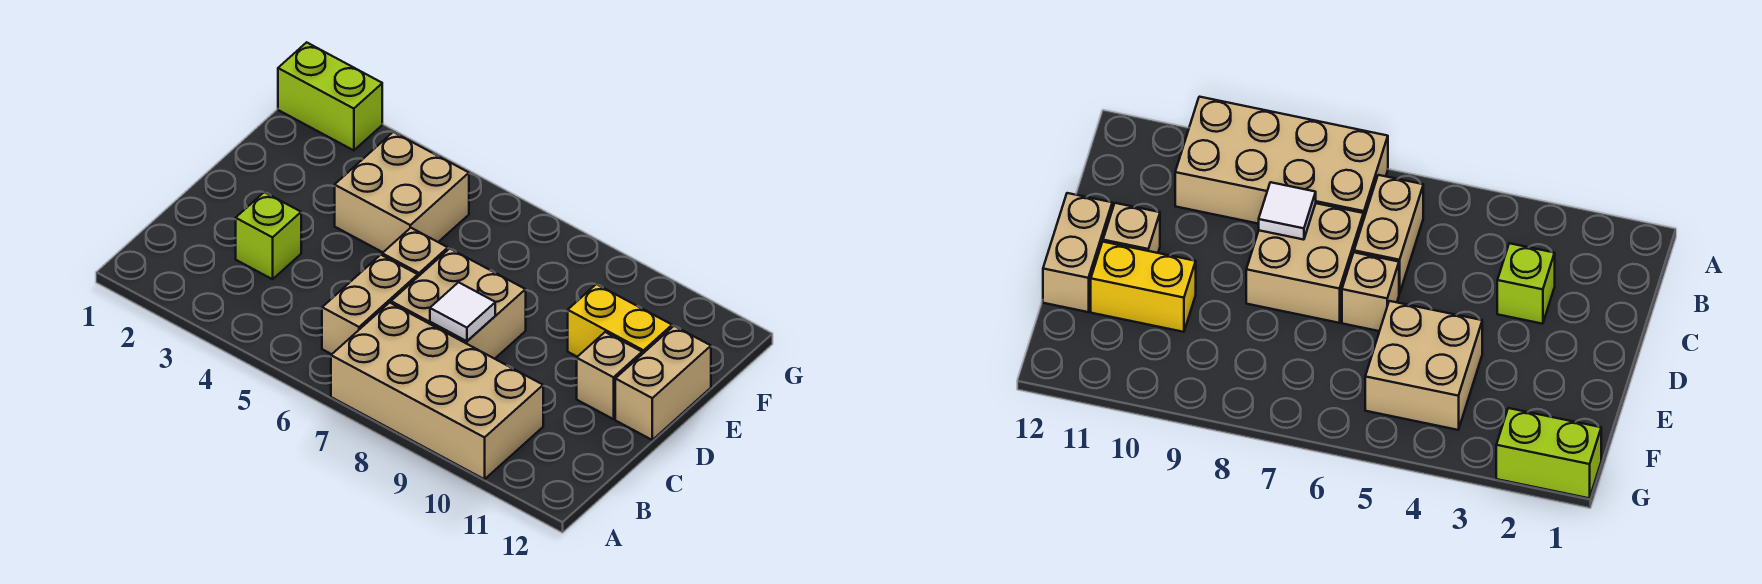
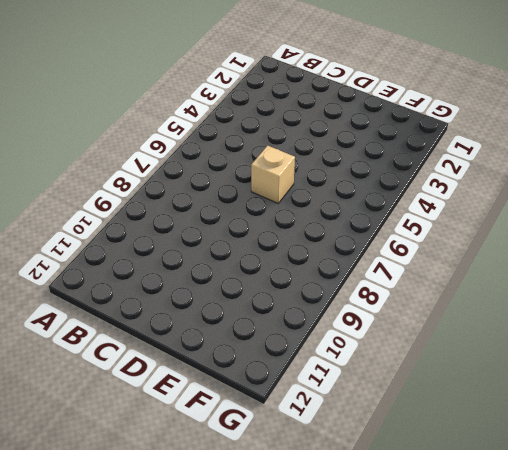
none -> tan 2x4 brick [331,303,543,479]
none -> tan 1x2 brick [322,255,418,354]

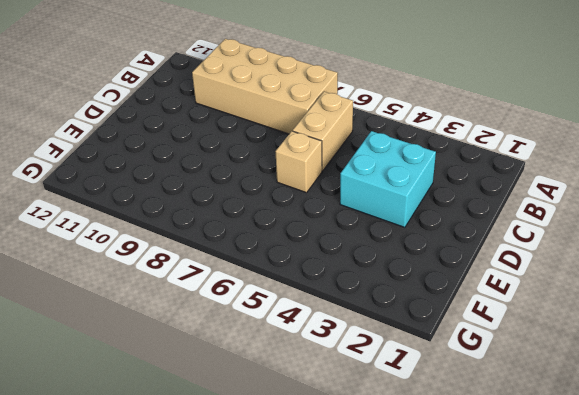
cyan 2x2 brick [340,131,436,227] -> lime 1x1 brick [236,192,301,279]
none -> tan 2x2 brick [391,249,526,359]
none -> tan 1x1 brick [577,332,642,419]

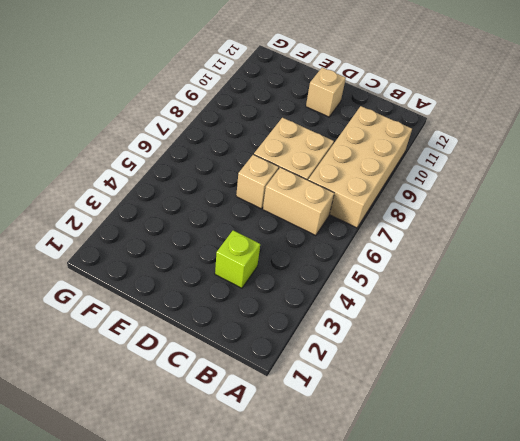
none -> tan 1x2 brick [615,326,711,440]
none -> tan 2x2 brick [335,132,469,252]

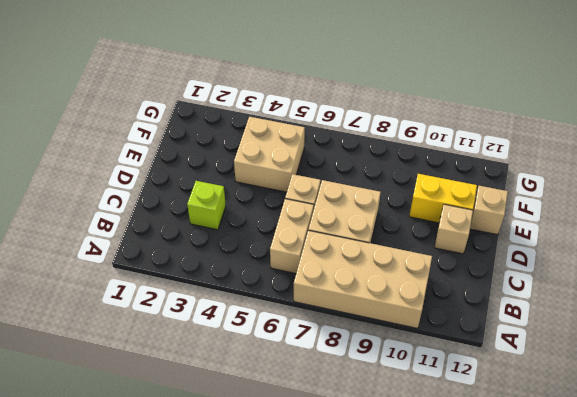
tan 1x1 brick [470,186,508,235] -> tan 1x2 brick [615,326,711,440]
none -> lime 1x2 brick [278,42,382,150]
none -> white 1x1 tile [430,282,495,341]

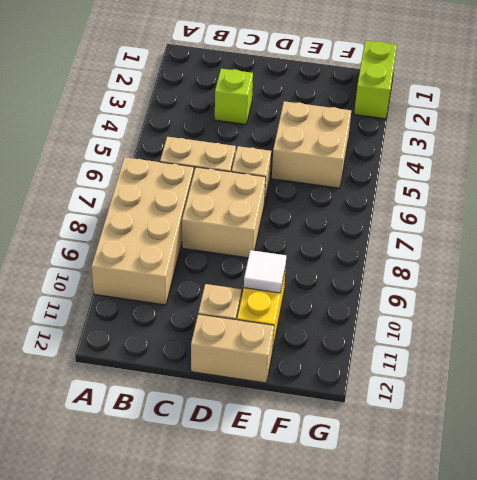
white 1x1 tile [244,250,286,293] -> white 1x1 tile moved to [430,282,495,341]

